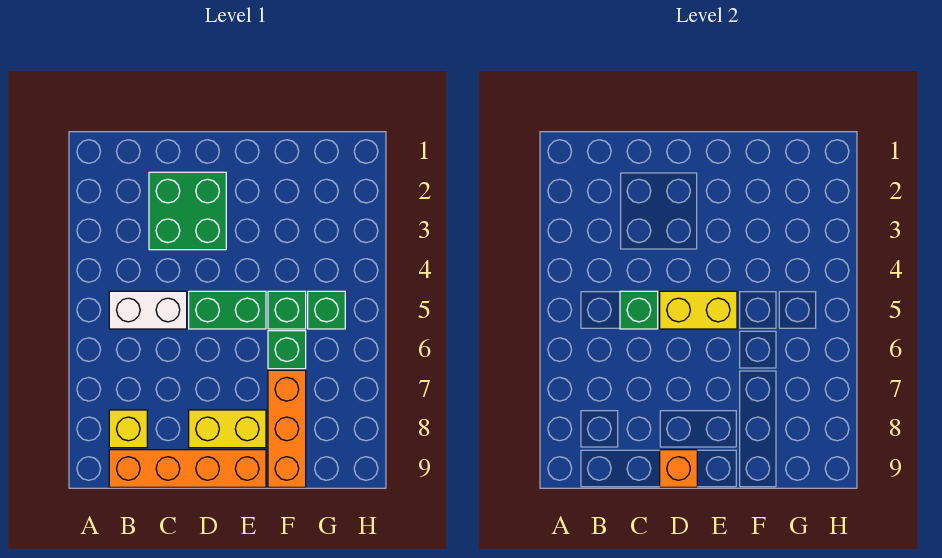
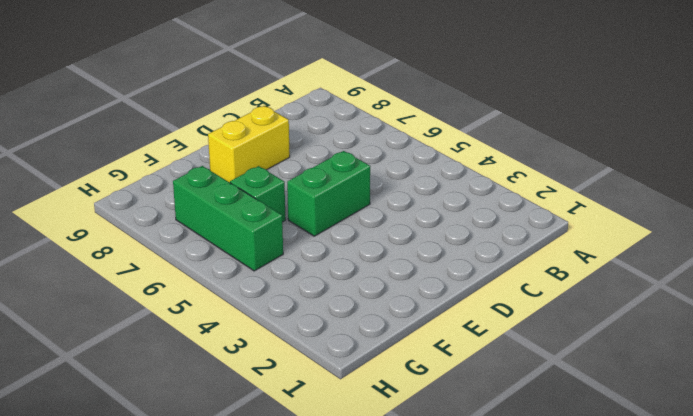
green 1x3 brick [173,166,283,271] -> green 1x1 brick [308,291,345,329]
none -> white 1x2 brick [109,291,187,329]
none -> yellow 1x1 brick [109,410,147,448]
none -> orange 1x4 brick [109,450,266,487]

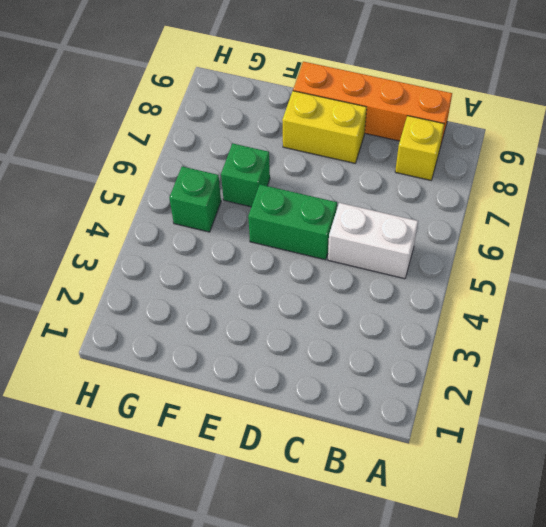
none -> green 2x2 brick [149,172,226,250]
none -> green 1x1 brick [268,291,306,329]
none -> orange 1x3 brick [268,370,306,487]

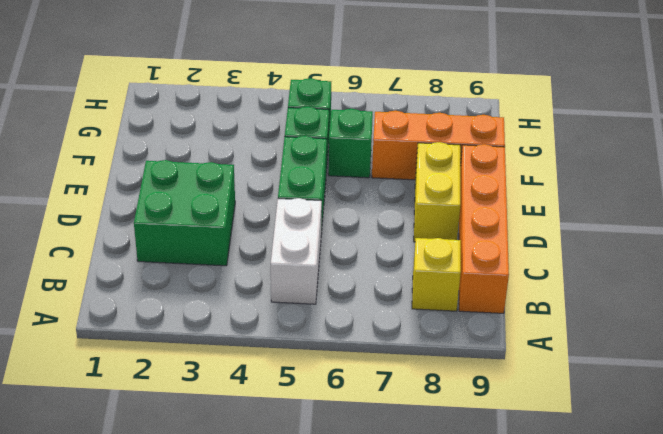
none -> green 1x1 brick [620,291,658,329]
none -> yellow 1x2 brick [660,291,737,329]
none -> orange 1x1 brick [660,450,697,487]

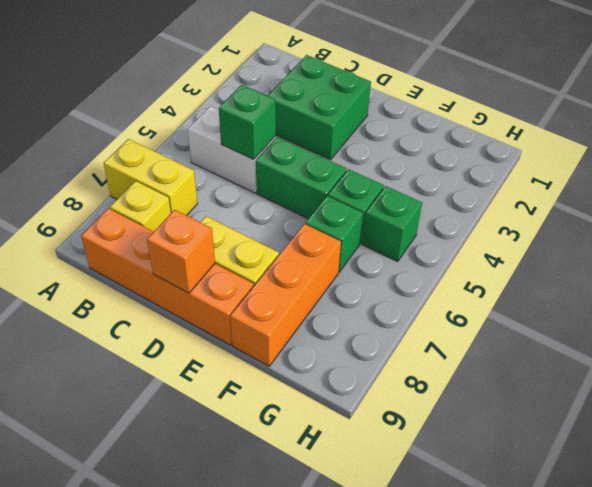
yellow 1x2 brick [104,139,198,215] -> yellow 1x2 brick moved to [660,291,737,329]

